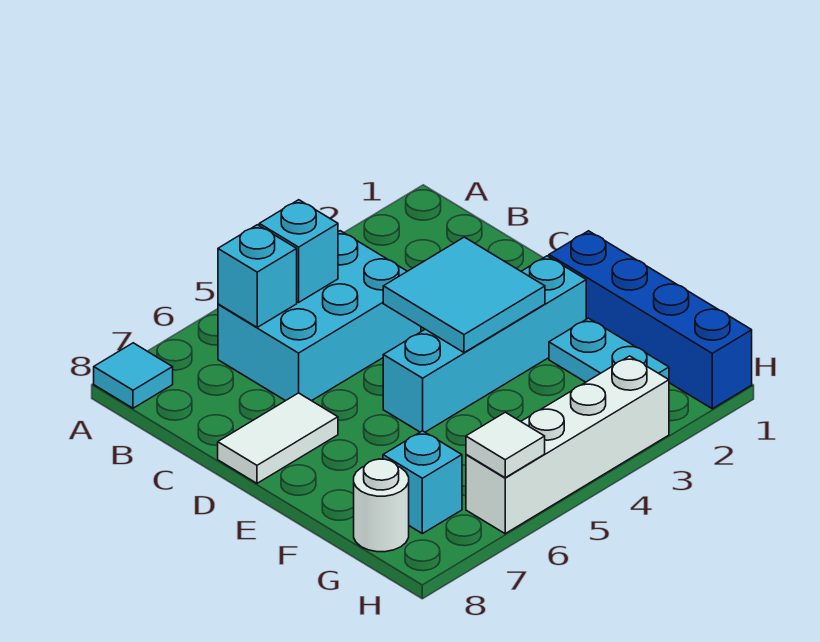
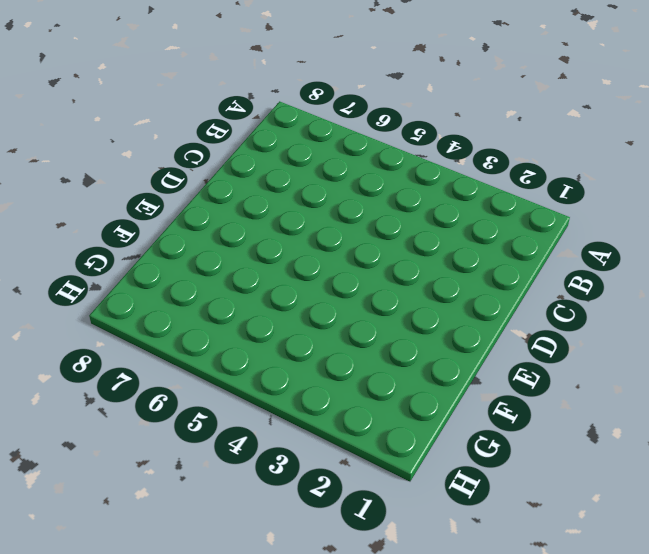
none -> cyan 1x1 tile [94,343,173,408]
none -> cyan 2x3 brick [218,231,421,401]
none -> white 1x2 tile [218,393,338,483]

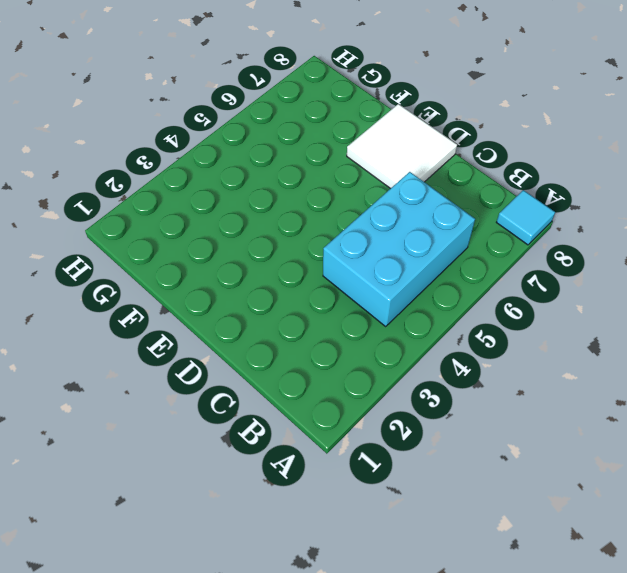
white 2x2 tile [347,104,457,189] -> white 1x2 tile [218,393,338,483]
none -> blue 1x4 brick [549,231,752,409]
none -> cyan 1x4 brick [383,256,586,432]
none -> cyan 1x2 plate [549,318,669,382]

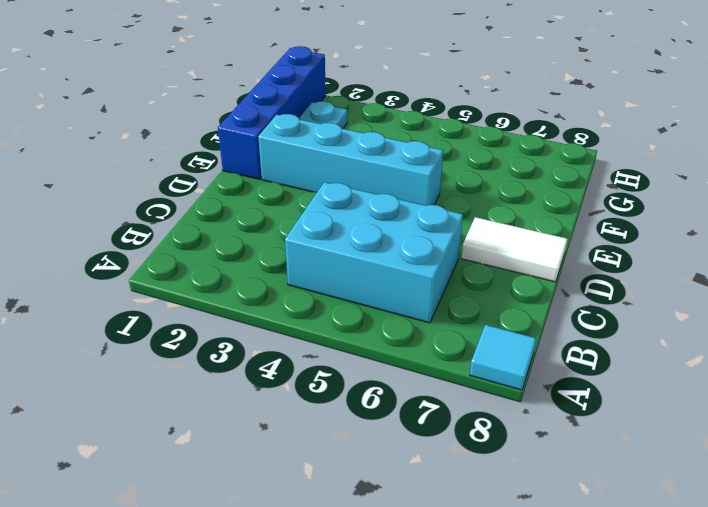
none -> cyan 1x1 brick [383,431,462,534]
none -> white 1x1 round brick [354,459,409,552]
none -> white 1x4 brick [466,356,669,534]

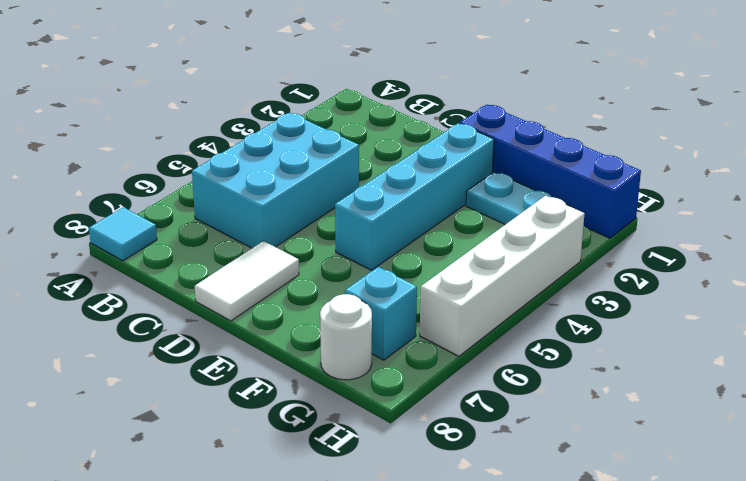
none -> cyan 1x1 brick [259,200,338,302]
none -> cyan 1x1 brick [218,225,297,327]
none -> cyan 2x2 tile [383,237,545,353]

